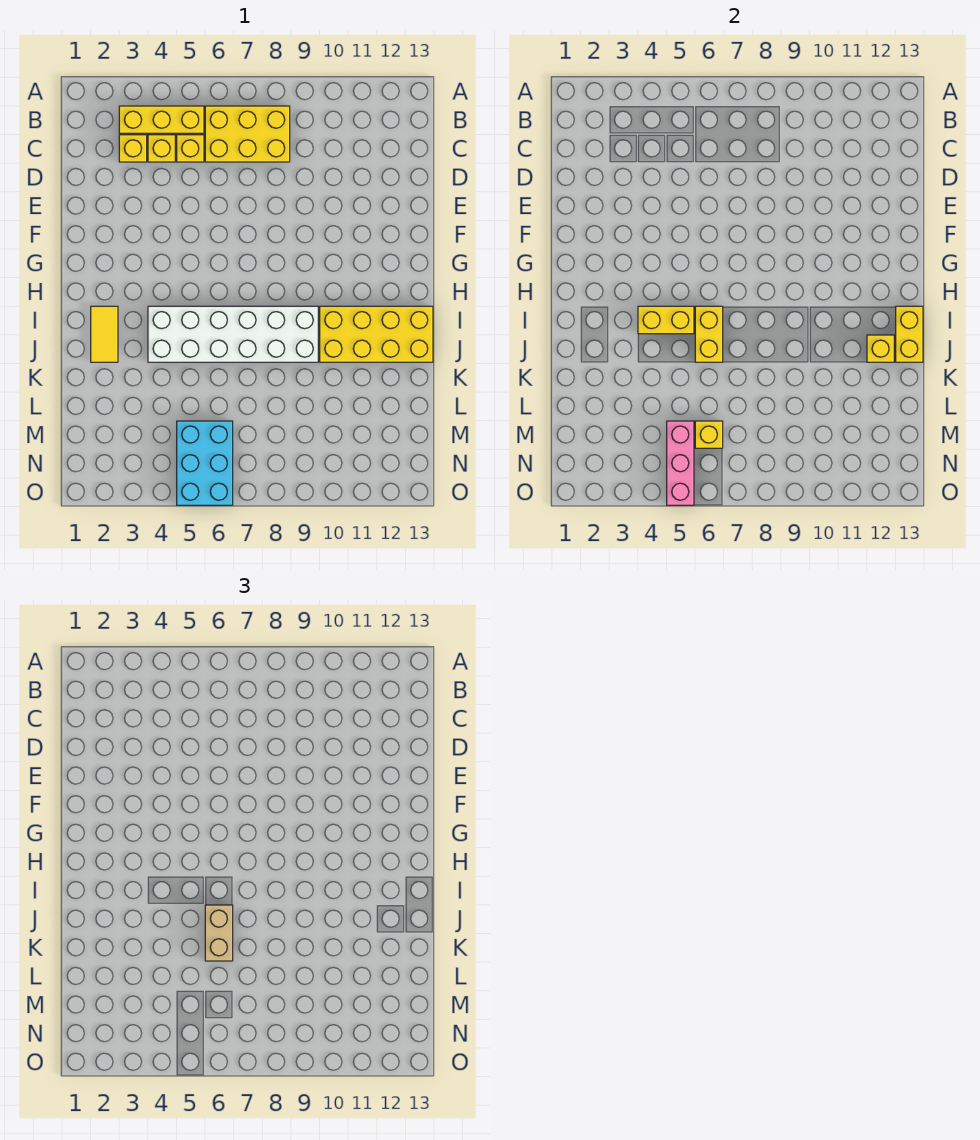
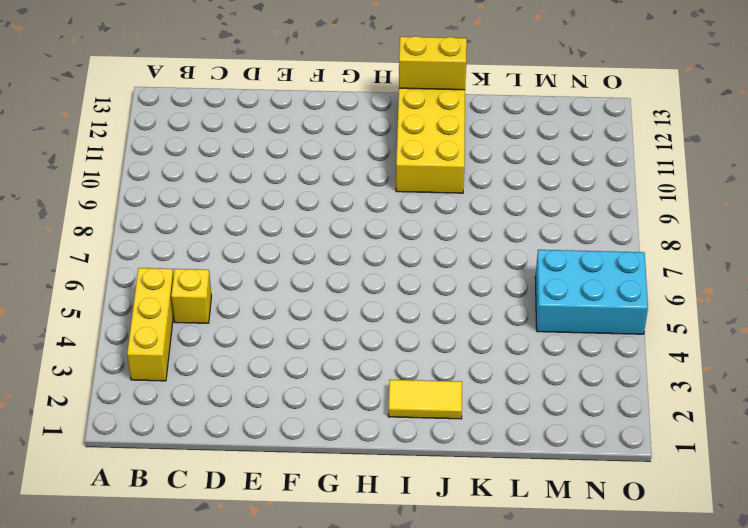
none -> yellow 2x3 brick [205,106,290,162]
none -> yellow 1x1 brick [119,135,147,162]
none -> yellow 1x1 brick [148,135,175,162]

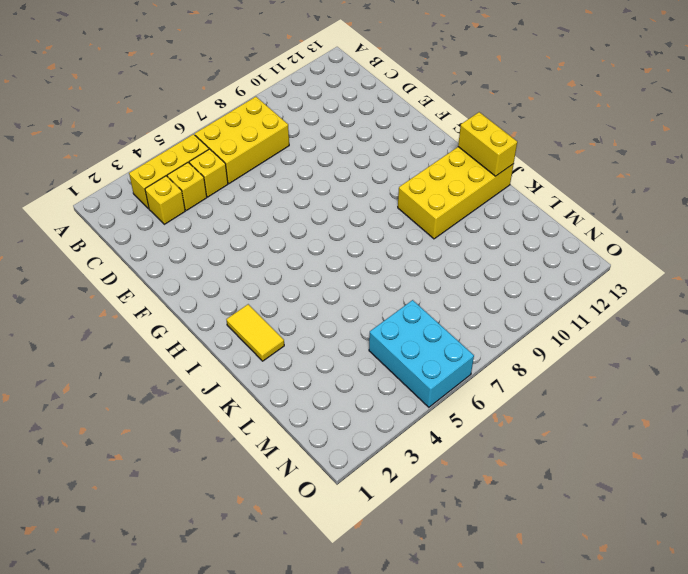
none -> white 2x6 brick [148,306,318,362]
none -> yellow 1x2 brick [638,306,694,334]
none -> yellow 1x2 brick [695,306,723,362]

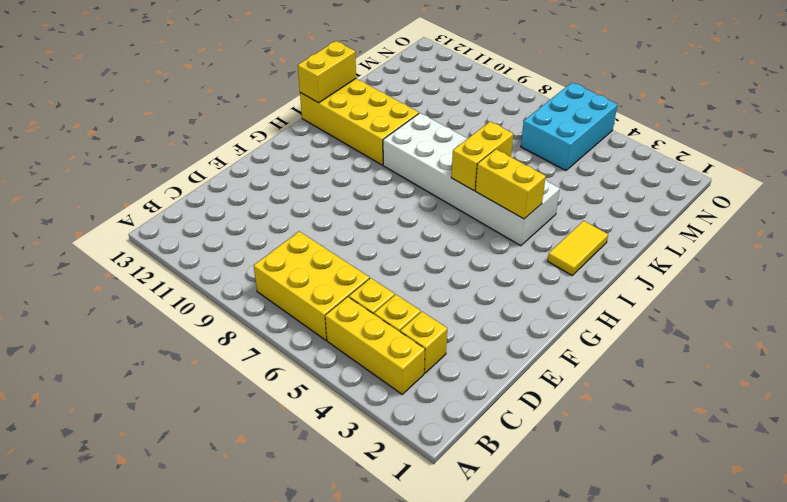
none -> yellow 1x1 brick [867,335,894,362]
none -> pink 1x3 brick [667,421,694,505]
none -> yellow 1x1 brick [695,421,723,448]

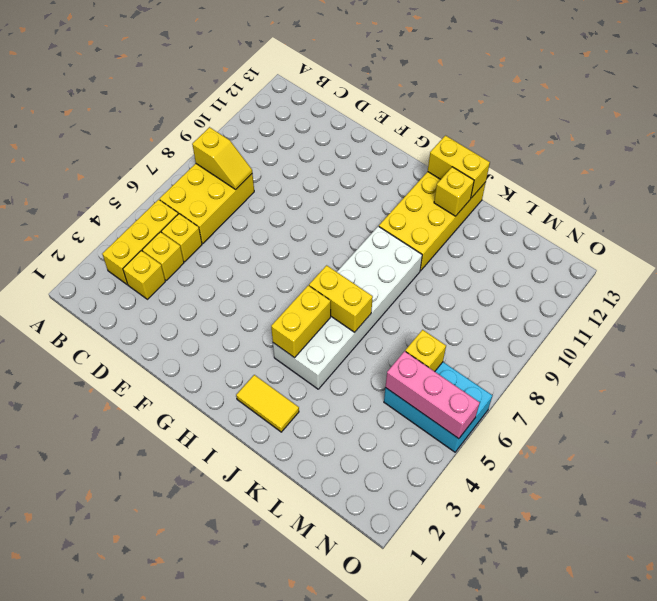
yellow 1x2 slope [192,127,252,189] -> none
none -> tan 1x2 brick [205,905,233,961]

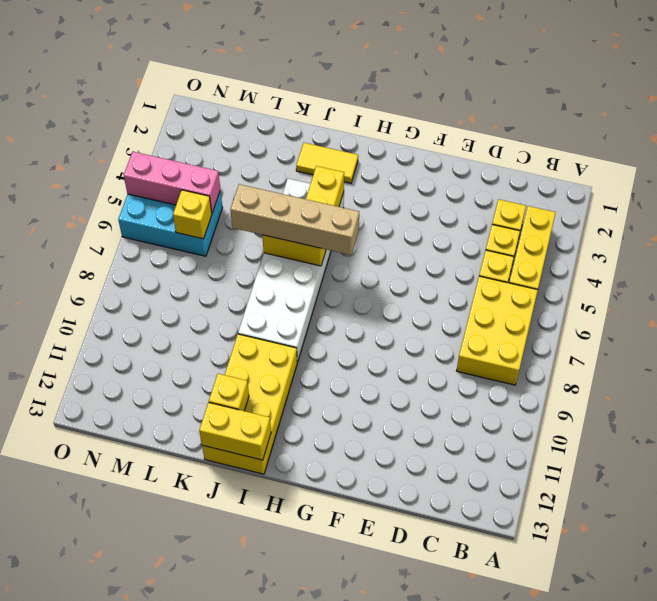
tan 1x4 brick [230,184,359,255] -> tan 1x2 brick [205,905,233,961]

